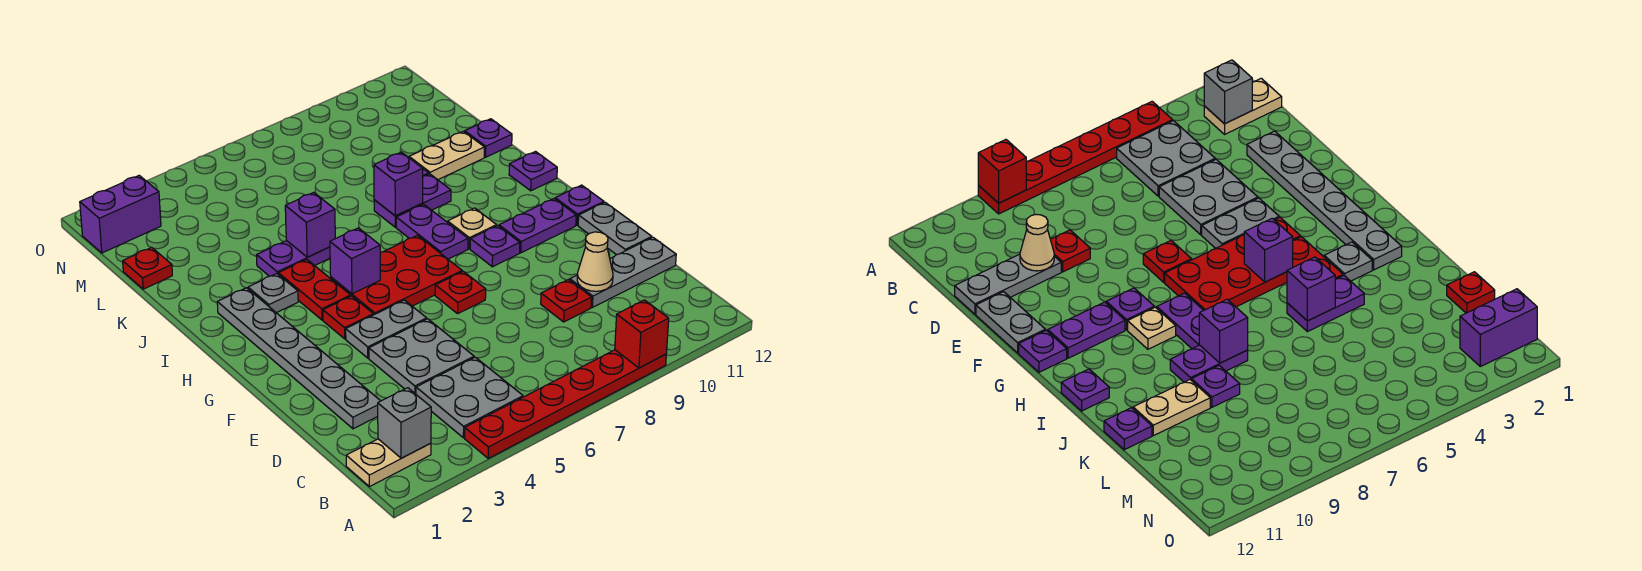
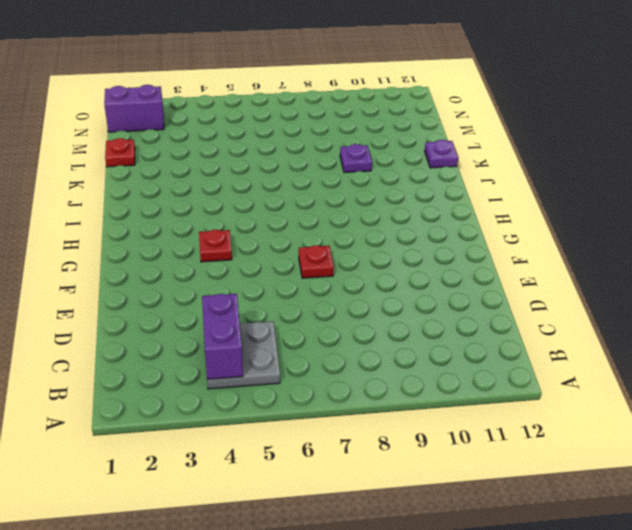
purple 1x2 brick [202,294,243,379] -> none
none -> red 1x6 plate [465,350,666,458]
none -> tan 1x2 plate [346,439,431,487]
none -> grey 1x6 plate [217,288,380,429]
none -> grey 2x2 plate [369,319,474,394]

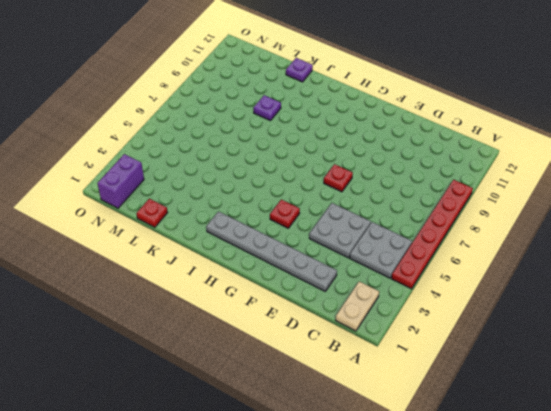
none -> red 1x1 plate [541,280,592,322]
none -> grey 1x3 plate [570,237,676,307]
none -> grey 1x2 plate [578,202,652,255]
none -> grey 1x2 plate [346,300,427,358]

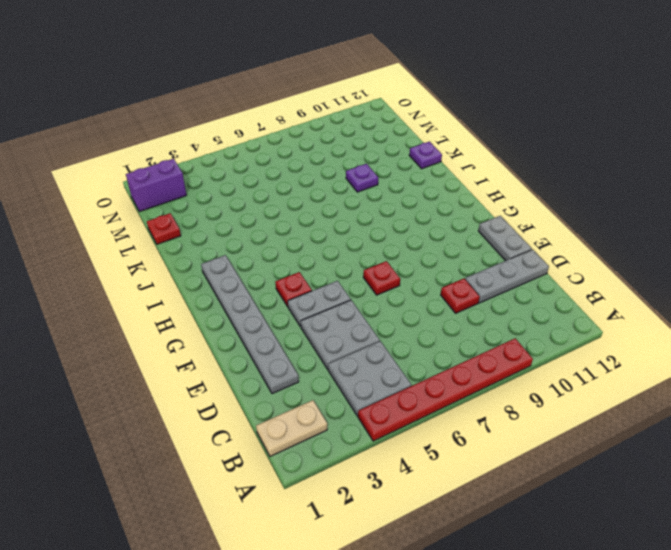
none -> red 2x3 plate [330,235,462,315]
none -> purple 1x1 plate [470,226,520,267]
none -> purple 1x2 plate [499,199,576,253]
none -> purple 1x1 plate [555,185,604,225]

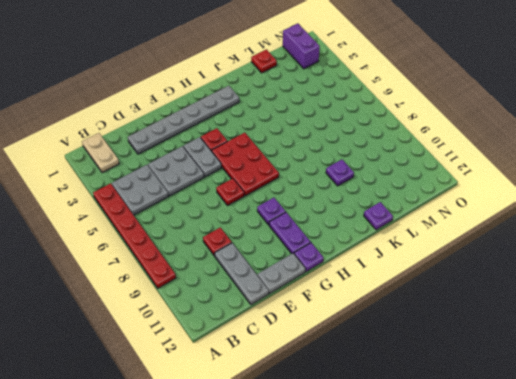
none -> red 1x2 plate [278,259,351,320]
none -> purple 1x2 plate [396,204,468,259]
none -> tan 1x1 plate [448,208,497,249]
none -> grey 1x1 plate [248,274,298,313]

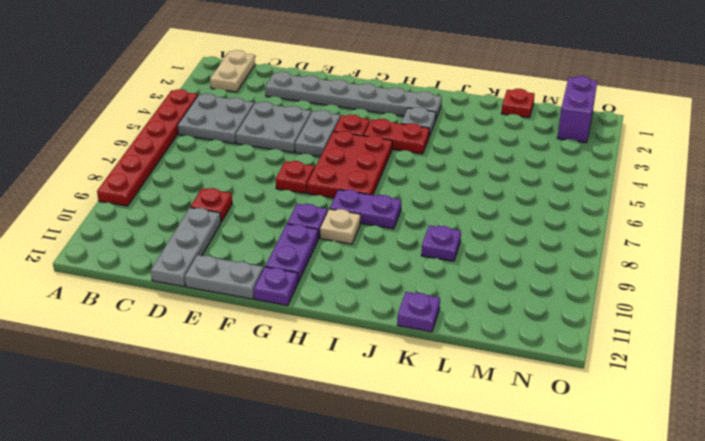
none -> purple 1x1 plate [509,152,557,191]
none -> purple 1x2 plate [257,241,330,276]
none -> purple 1x2 plate [374,174,451,227]
none -> tan 1x2 plate [409,131,485,180]

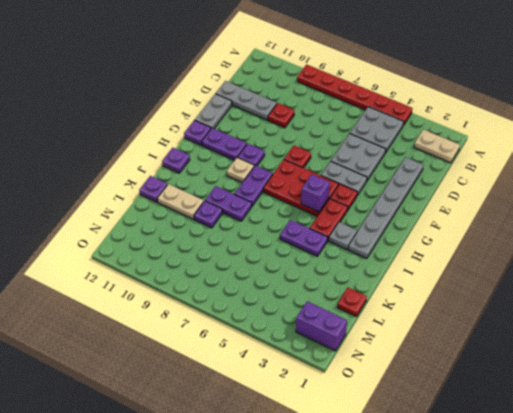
none -> red 1x1 brick [615,300,669,368]
none -> grey 1x1 brick [378,388,431,458]
none -> tan 1x1 cone [577,232,613,291]
none -> purple 1x1 brick [285,192,335,257]

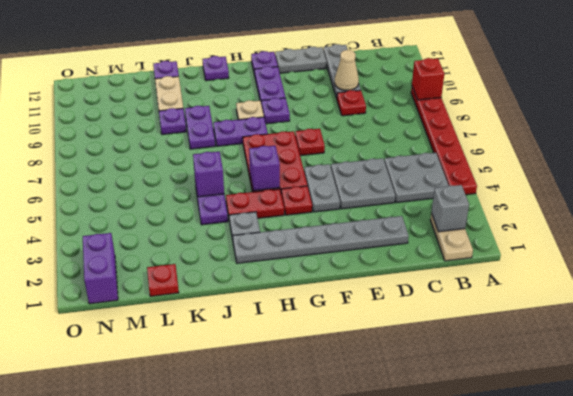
none -> purple 1x1 brick [374,152,423,216]

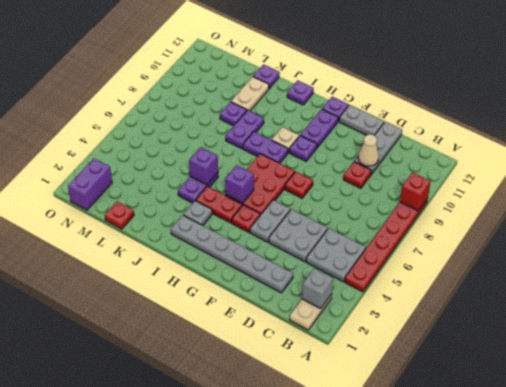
none -> purple 1x1 brick [374,152,423,216]

